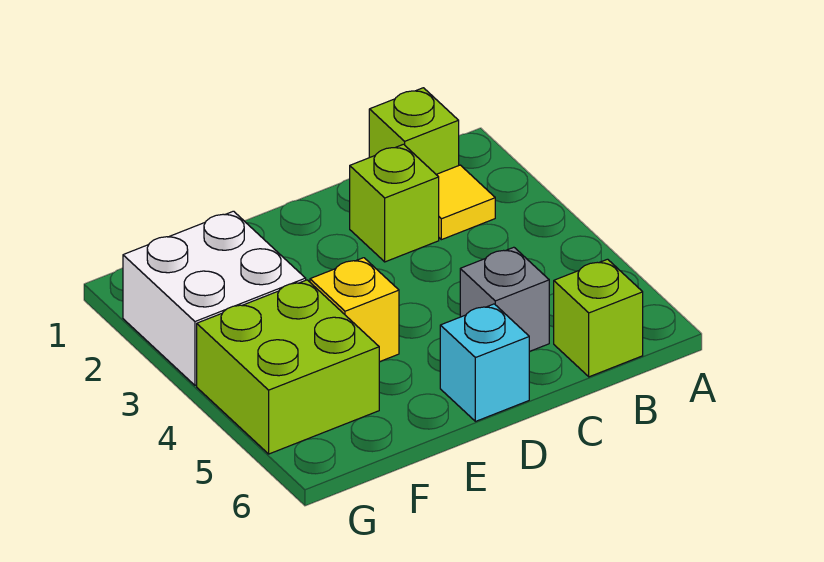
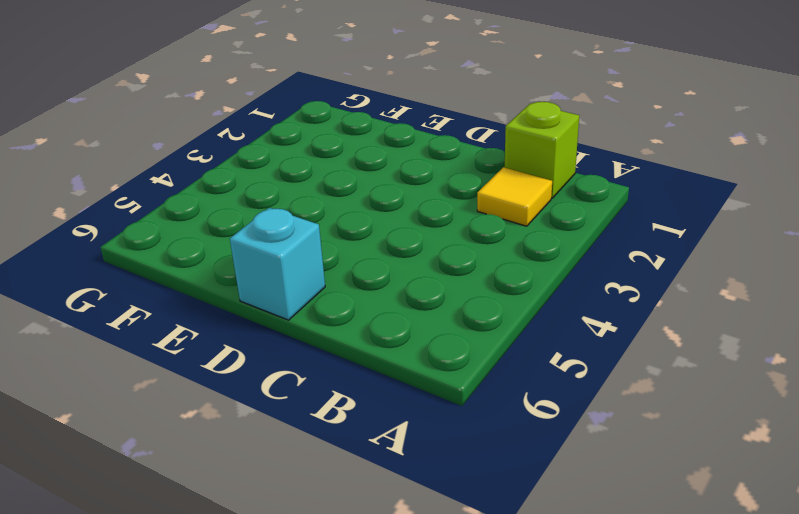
none -> lime 1x1 brick [554,259,643,377]
none -> lime 1x1 brick [350,144,439,262]

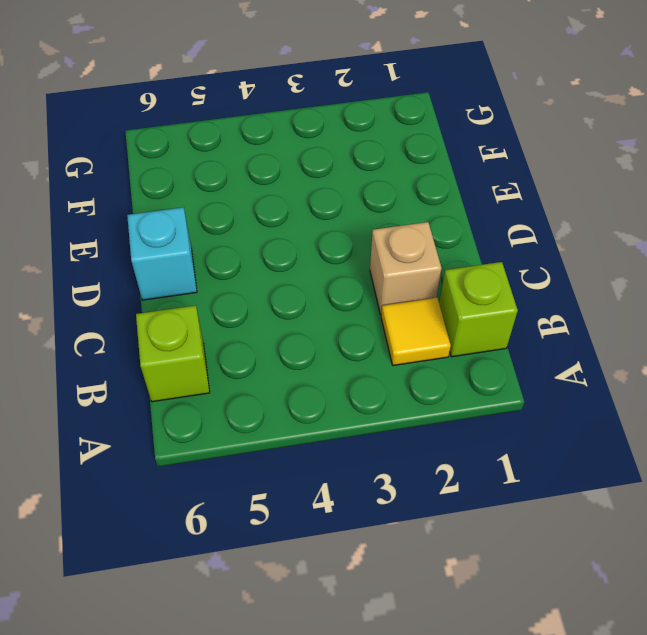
tan 1x1 brick [370,222,442,315] -> lime 1x1 brick [350,144,439,262]
none -> grey 1x1 brick [460,247,549,352]
none -> yellow 1x1 brick [310,258,399,362]

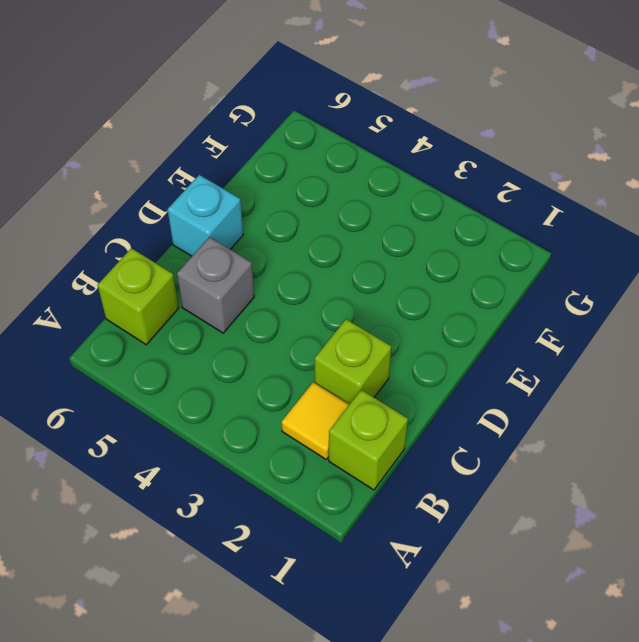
none -> yellow 1x1 brick [310,258,399,362]
none -> white 2x2 brick [123,211,306,385]

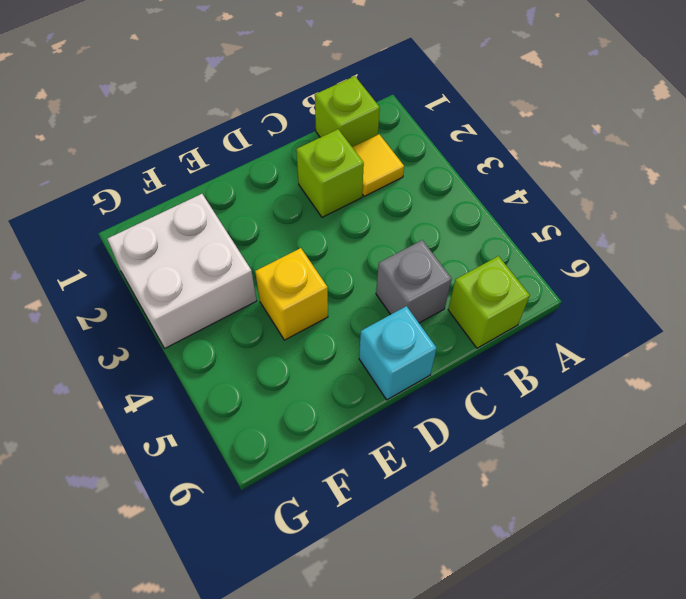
none -> lime 2x2 brick [197,280,379,454]

